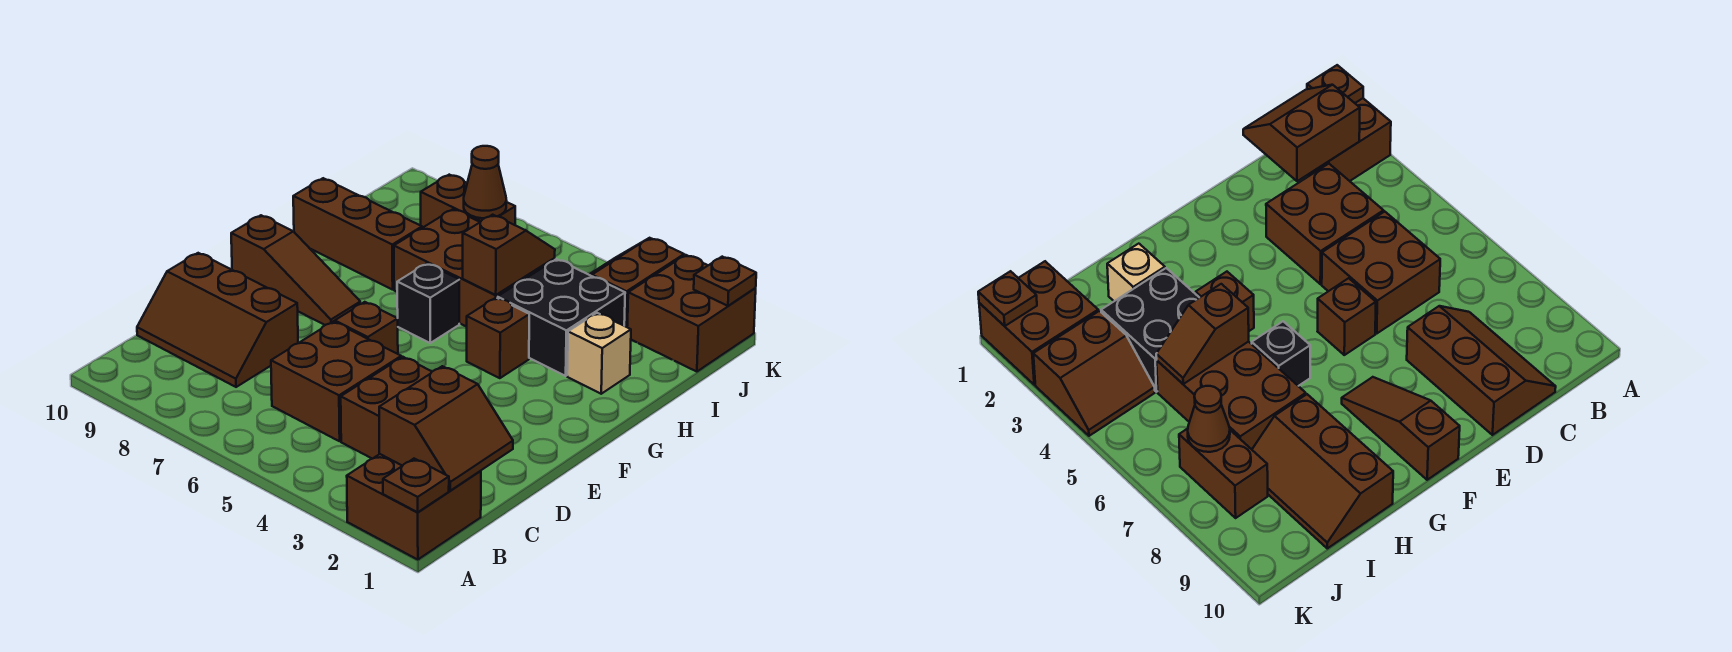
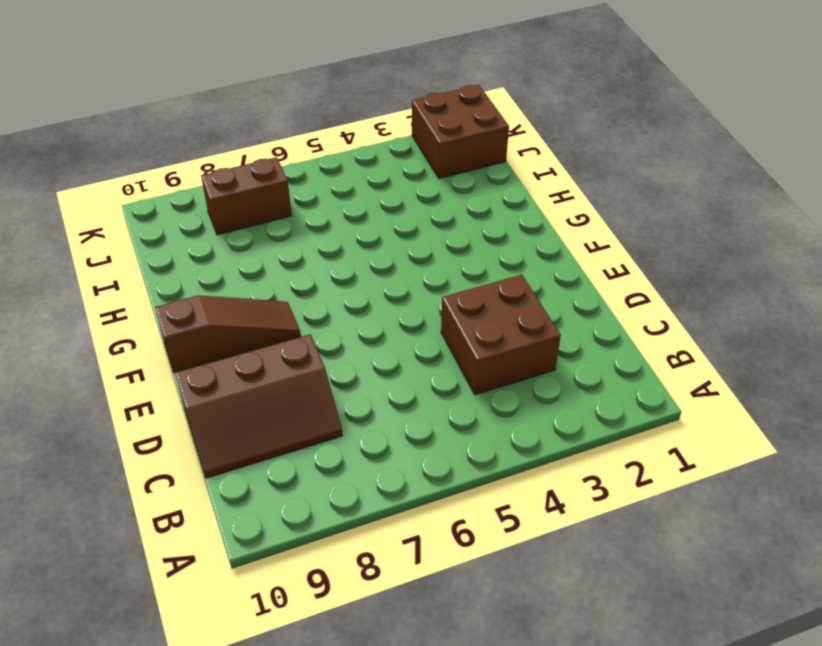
none -> brown 2x2 brick [347,454,481,560]
none -> brown 2x2 brick [271,321,401,441]
none -> brown 1x1 brick [335,302,398,354]

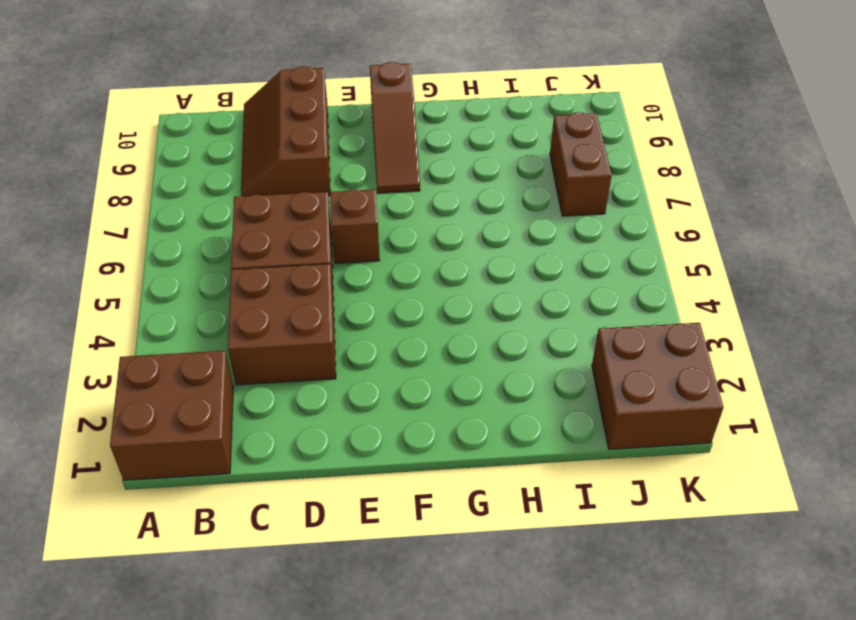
none -> brown 1x1 brick [467,298,529,378]
none -> black 1x1 brick [397,263,459,343]
none -> tan 1x1 brick [567,313,631,394]

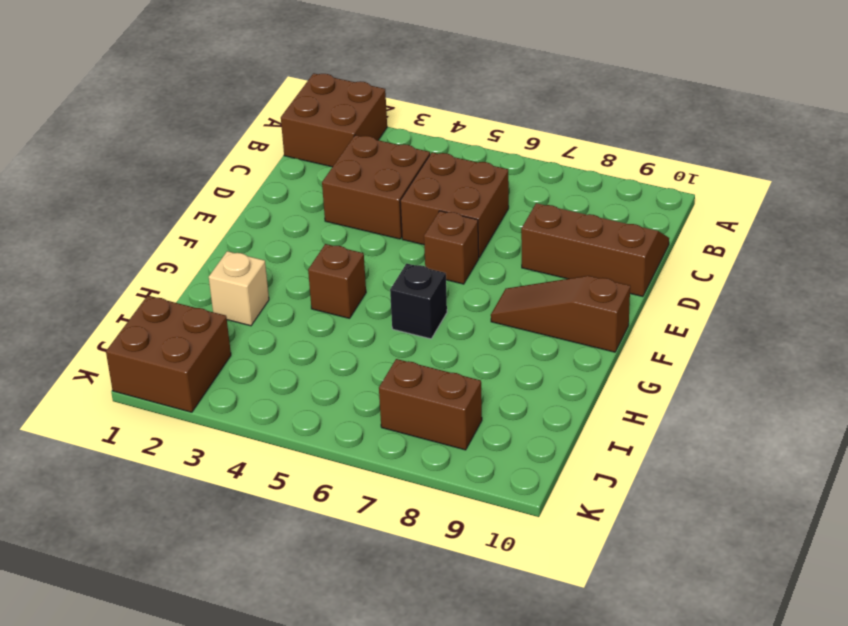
none -> black 2x2 brick [497,259,625,376]
none -> brown 2x3 brick [394,209,555,327]
none -> brown 2x3 slope [293,178,423,290]

